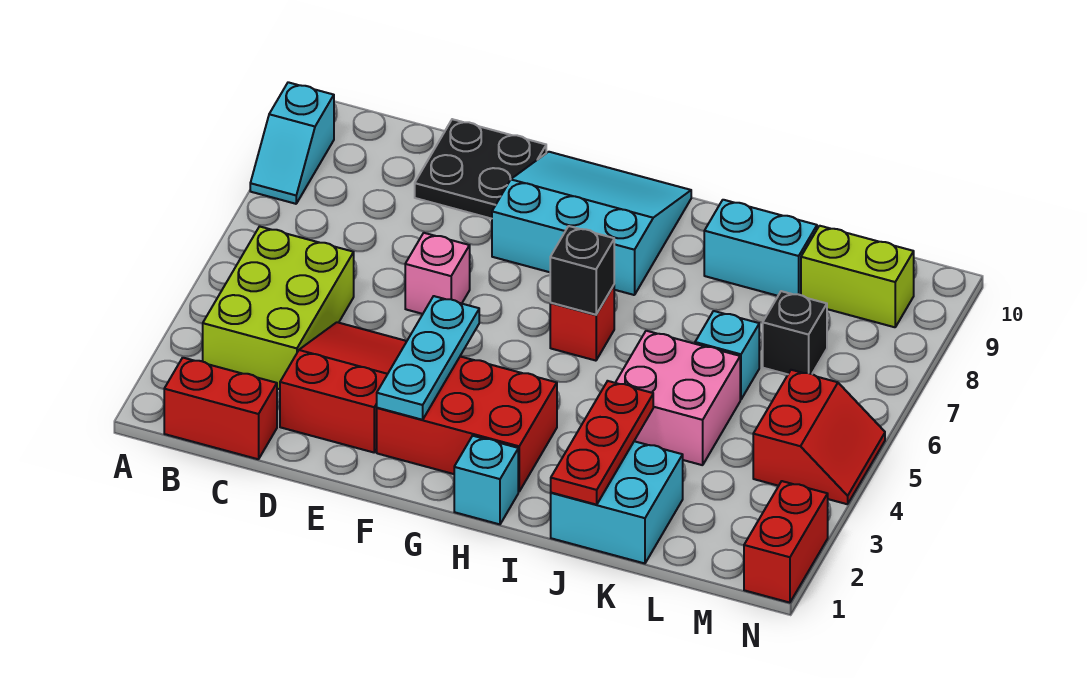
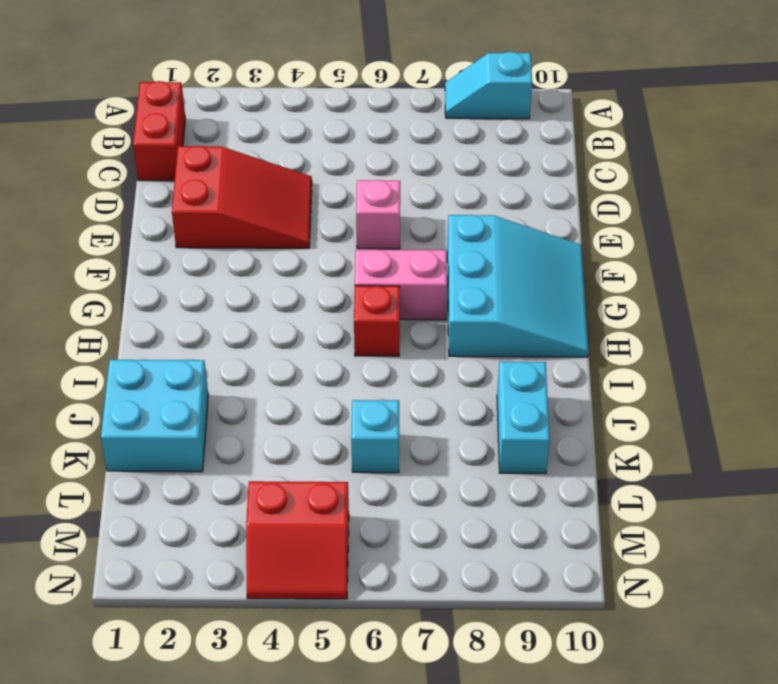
pink 1x2 brick [355,250,447,320] -> none
none -> lime 2x3 brick [203,226,354,389]
none -> black 2x2 plate [415,119,546,219]
none -> red 2x3 brick [377,356,557,492]

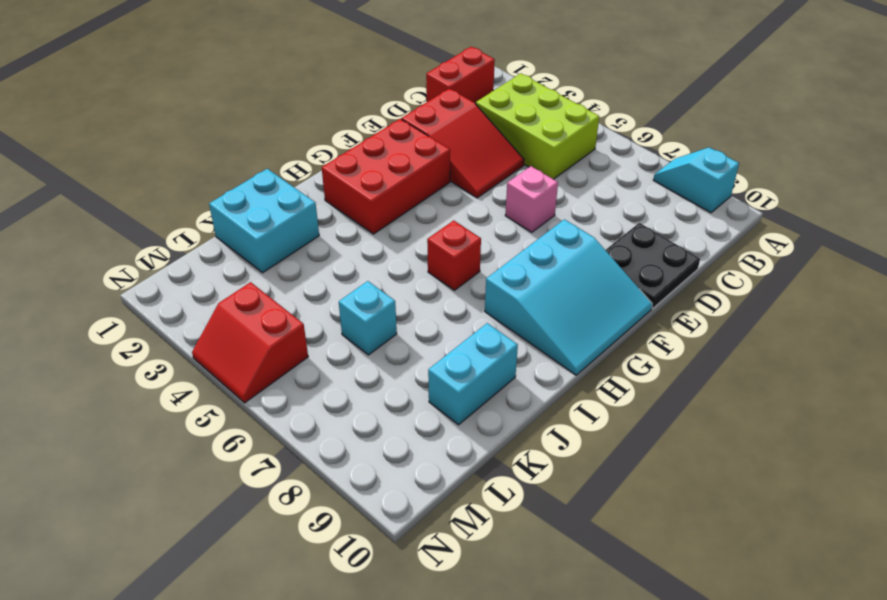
none -> cyan 1x1 brick [454,436,518,524]
none -> pink 2x2 brick [615,331,740,465]
none -> black 1x1 brick [763,291,827,374]

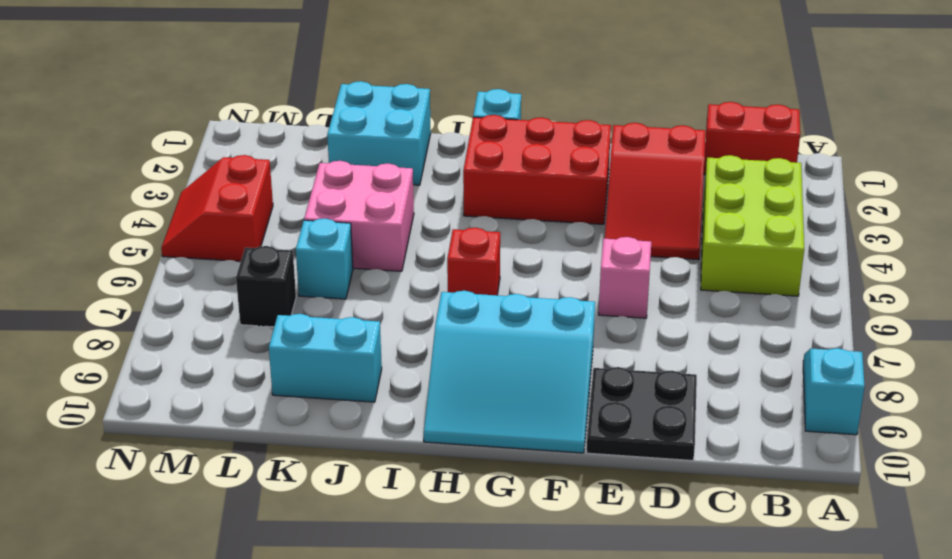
none -> lime 1x2 brick [801,226,914,327]
none -> red 1x2 brick [744,481,828,603]
none -> cyan 1x3 plate [377,296,479,420]

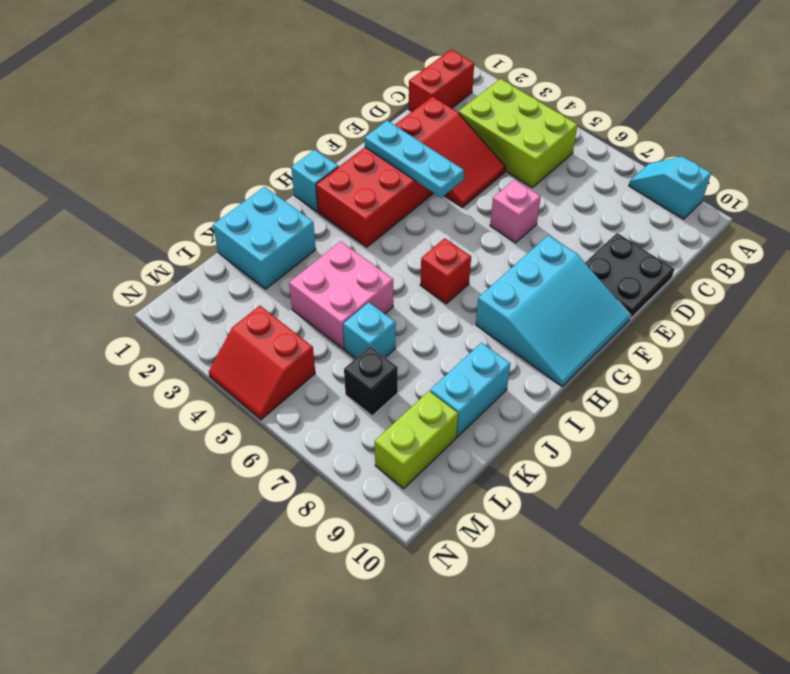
none -> red 1x2 brick [744,481,828,603]
none -> black 1x1 brick [550,226,614,315]
none -> red 1x3 plate [551,381,653,505]

